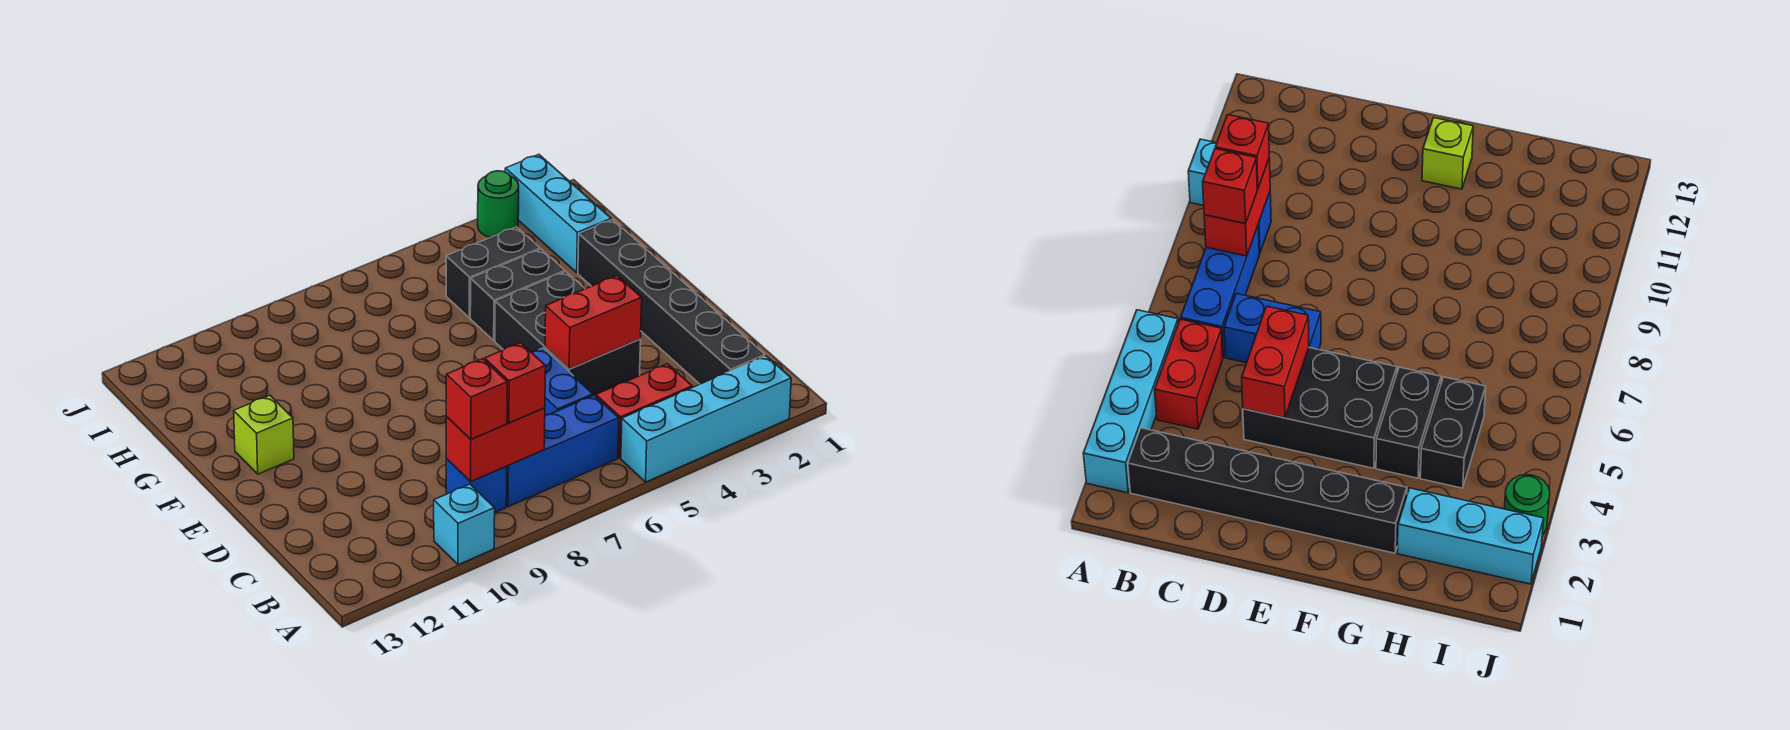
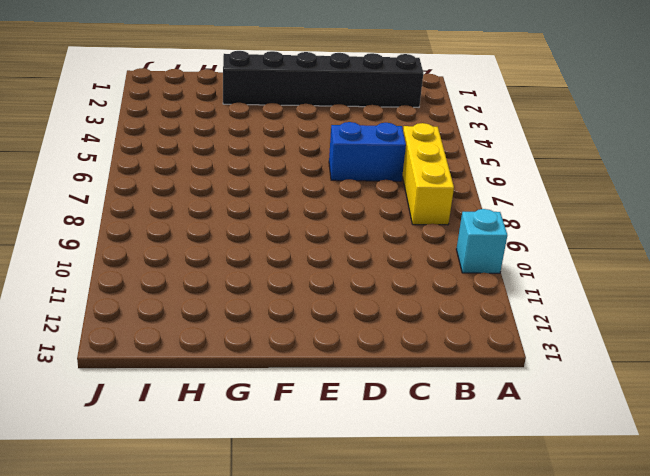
yellow 1x3 brick [402,123,454,225] -> blue 1x3 brick [506,395,619,507]
none -> cyan 1x4 brick [621,356,791,482]
none -> red 1x2 brick [596,364,692,458]
none -> blue 1x1 brick [446,459,507,512]

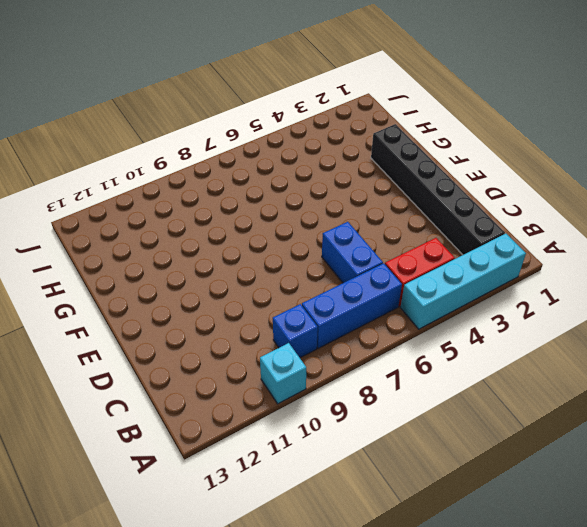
none -> black 2x3 brick [495,272,641,396]
none -> lime 1x1 brick [234,395,294,474]
none -> black 1x2 brick [470,249,565,340]

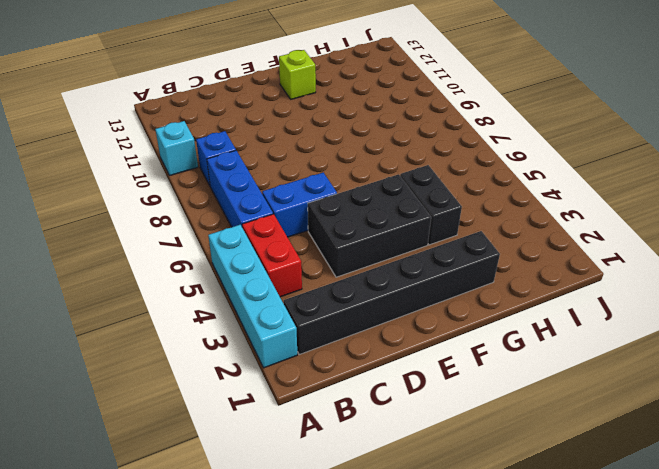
none -> cyan 1x3 brick [505,155,611,273]
none -> black 1x2 brick [446,227,540,318]
none -> green 1x1 round brick [478,171,519,238]

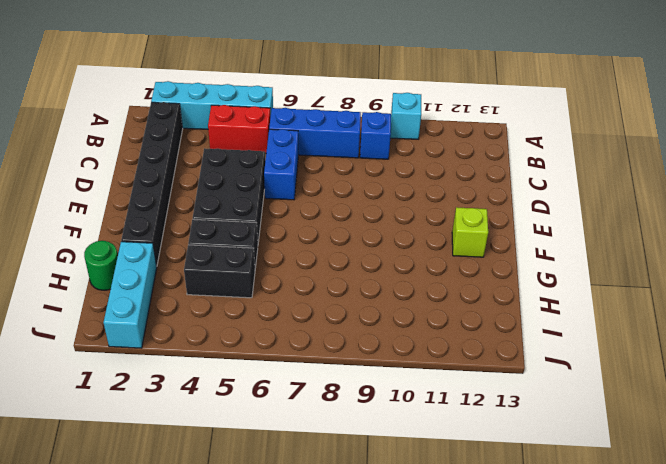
green 1x1 round brick [84,241,118,290] -> green 1x1 round brick moved to [478,171,519,238]
none -> red 1x2 brick [446,408,545,481]
none -> red 1x2 brick [545,276,642,369]
none -> red 1x1 brick [485,343,546,423]

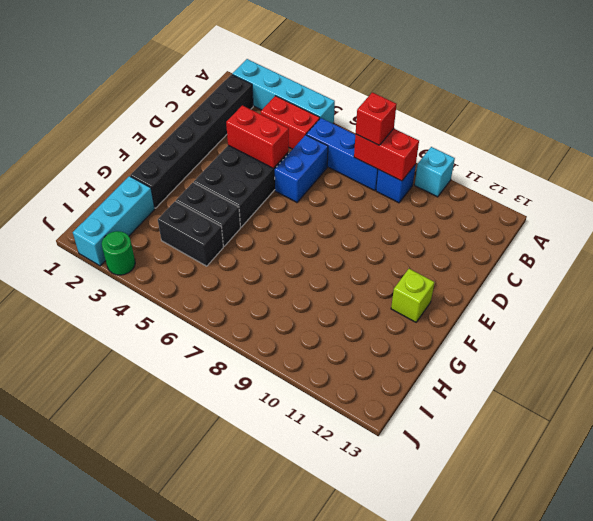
none -> red 1x1 brick [446,359,507,439]

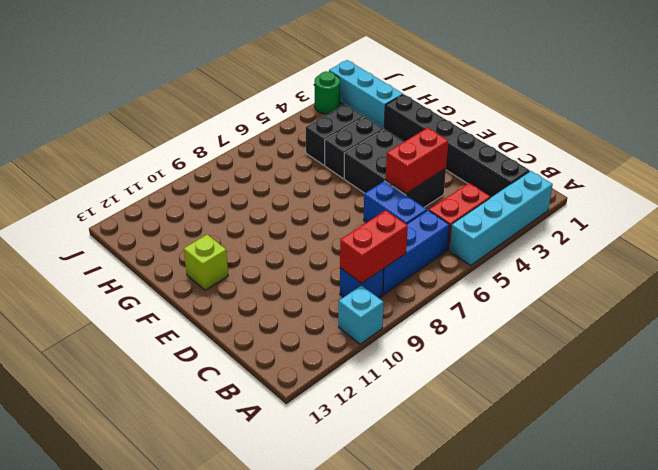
none -> red 1x1 brick [485,343,546,423]
none -> red 1x1 brick [446,359,507,439]

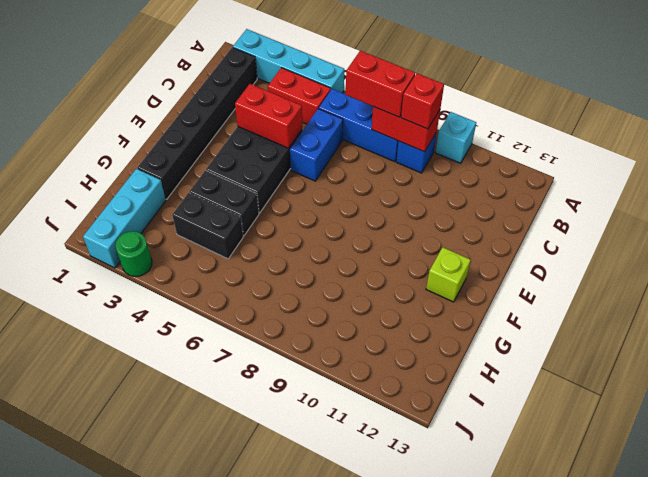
red 1x2 brick [346,51,415,117] -> red 1x1 brick [485,343,546,423]

